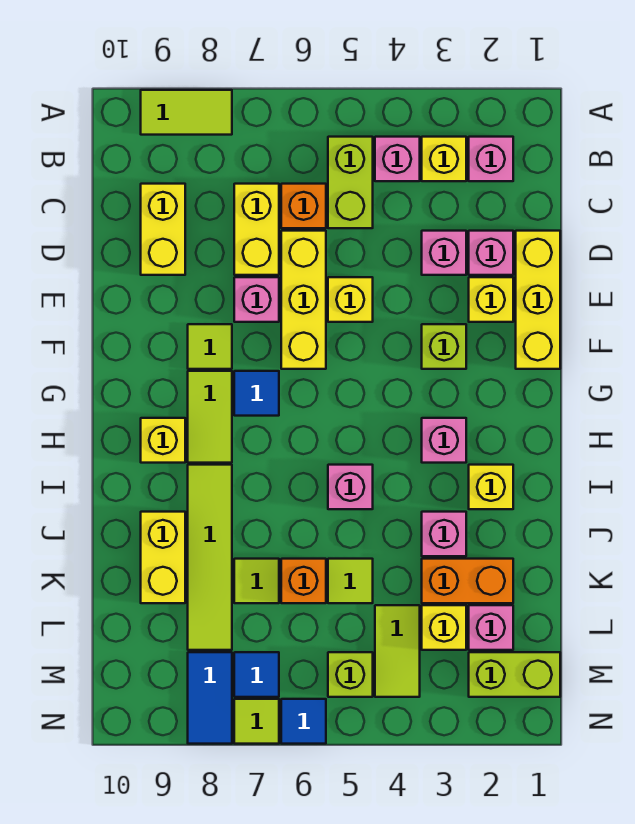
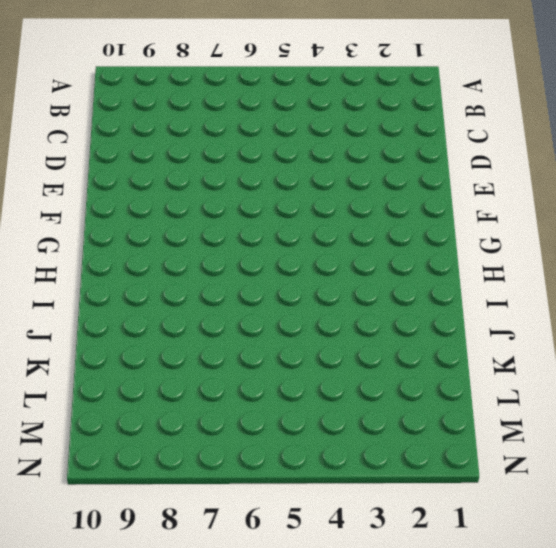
none -> lime 1x2 tile [141,90,232,135]
none -> pink 1x1 brick [469,137,513,181]
none -> yellow 1x1 brick [422,137,466,181]
none -> pink 1x1 brick [375,137,420,181]

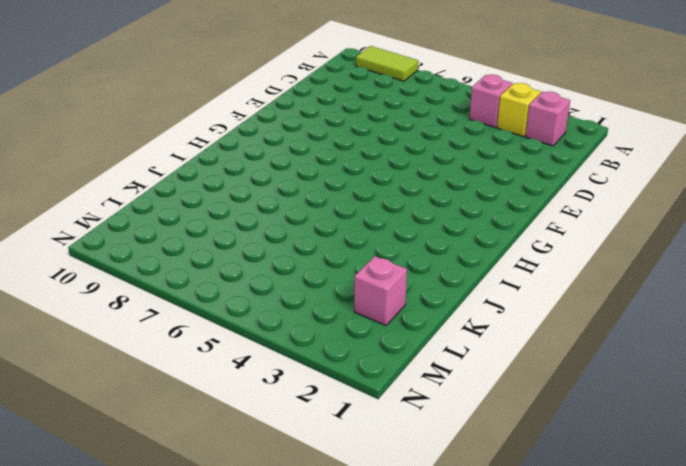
none -> lime 1x2 brick [328,137,373,228]
none -> orange 1x1 brick [281,184,326,228]
none -> yellow 1x2 brick [234,184,279,275]
none -> yellow 1x2 brick [141,184,185,275]

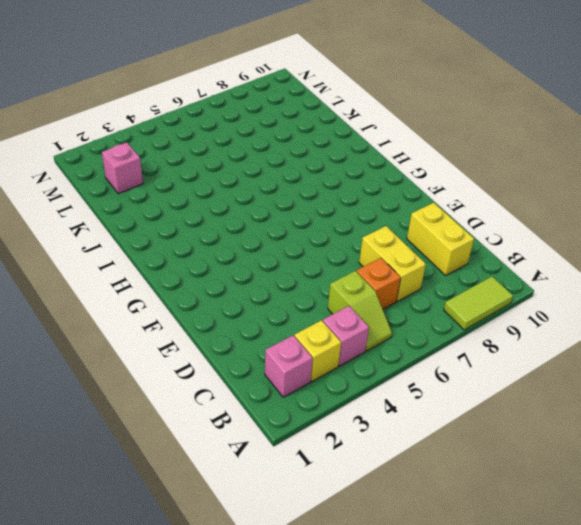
lime 1x2 slope [328,271,392,351] -> lime 1x2 brick [328,137,373,228]
none -> yellow 1x3 brick [516,231,560,369]
none -> pink 1x1 brick [469,231,513,275]
none -> pink 1x1 brick [422,231,466,275]
none -> yellow 1x3 brick [281,231,326,369]

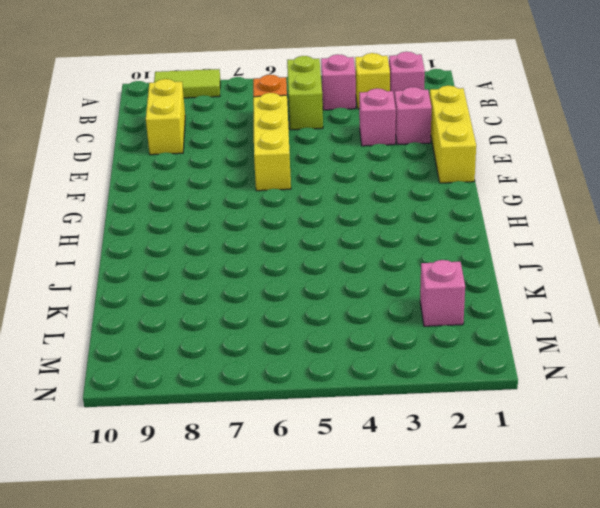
none -> yellow 1x2 brick [234,184,279,275]
none -> yellow 1x1 brick [469,277,513,322]
none -> yellow 1x1 brick [328,277,373,322]
none -> pink 1x1 brick [234,277,279,322]

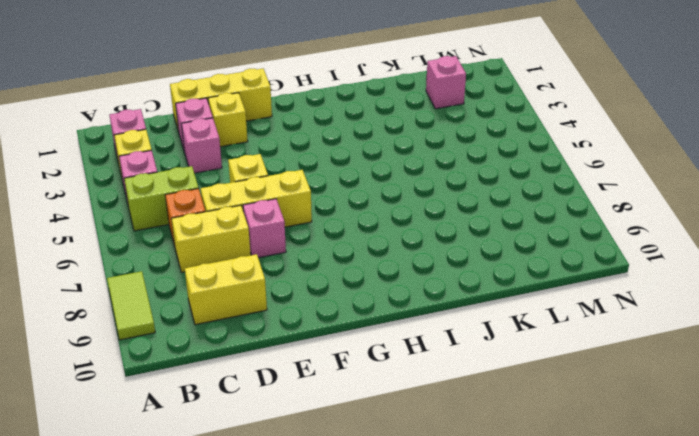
none -> lime 1x1 brick [422,324,466,369]
none -> lime 1x1 tile [188,324,232,369]
none -> blue 1x1 tile [234,371,279,416]
none -> lime 1x2 tile [188,371,232,463]

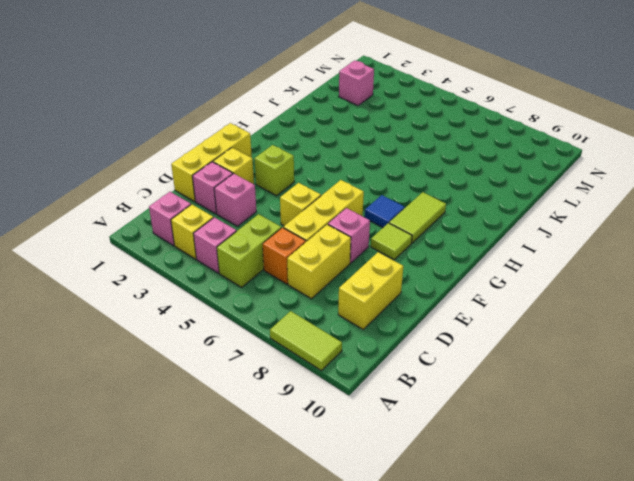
none -> pink 1x1 brick [422,418,466,463]
none -> yellow 1x1 brick [141,418,185,463]
none -> yellow 1x1 brick [469,465,513,509]
none -> pink 1x1 brick [328,465,373,509]

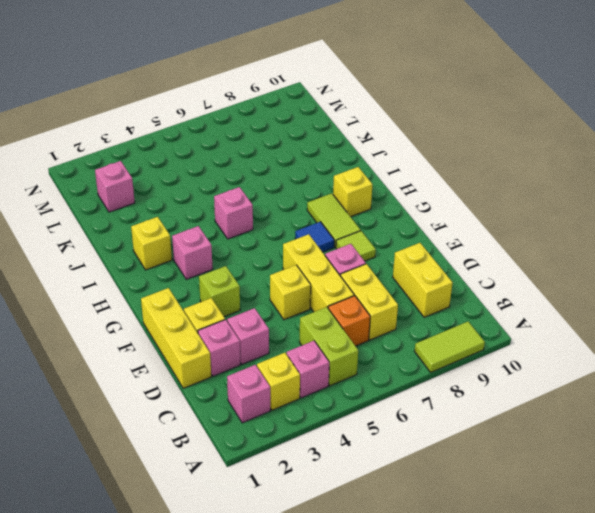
none -> lime 1x4 tile [188,465,232,650]
none -> pink 1x1 brick [422,512,466,556]
none -> yellow 1x2 brick [141,512,185,603]
none -> orange 1x2 brick [422,559,513,603]

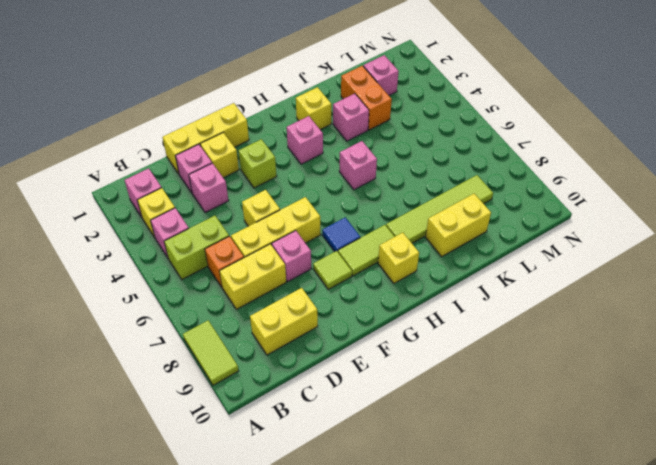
none -> lime 1x1 tile [328,559,373,603]
none -> orange 1x1 brick [281,559,326,603]
none -> lime 1x1 tile [234,559,279,603]
none -> yellow 1x1 brick [422,605,466,650]

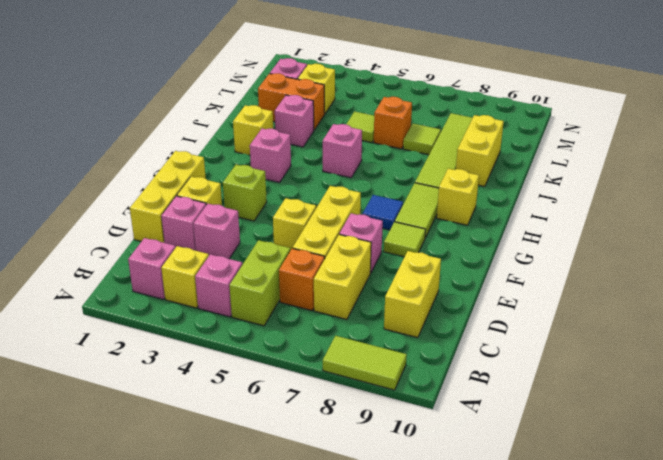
none -> lime 1x2 tile [375,605,420,697]
none -> lime 1x2 brick [469,652,560,697]
none -> lime 1x1 brick [328,652,373,697]
none -> blue 1x1 tile [234,652,279,697]

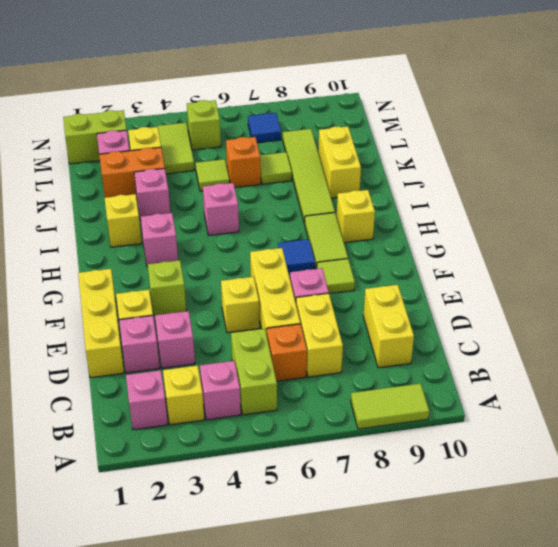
none -> blue 1x2 tile [188,652,232,744]
none -> blue 1x1 tile [281,699,326,744]
none -> lime 1x1 tile [234,699,279,744]

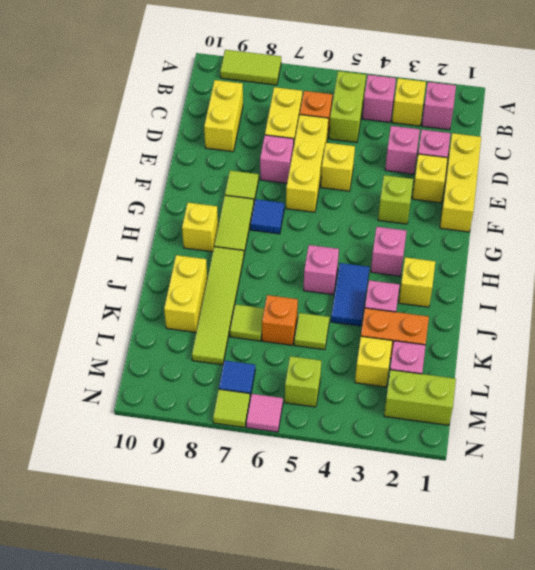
blue 1x2 tile [331,263,370,326] -> blue 1x2 tile moved to [188,652,232,744]
pink 1x1 tile [246,394,283,432] -> blue 1x1 tile [281,699,326,744]
none -> lime 1x2 tile [375,605,420,697]

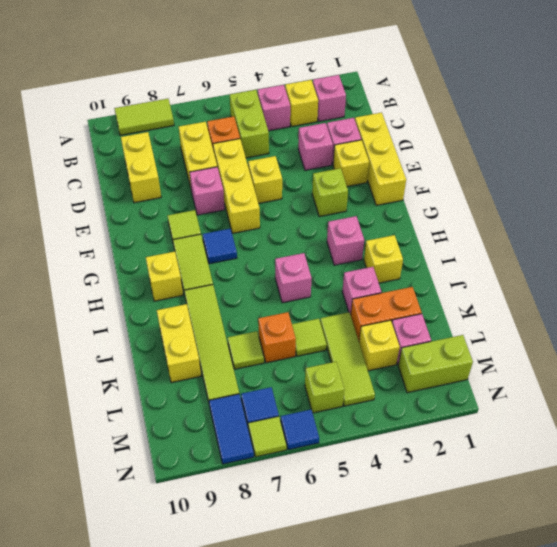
lime 1x3 tile [320,312,375,406] -> lime 1x2 tile [375,605,420,697]

